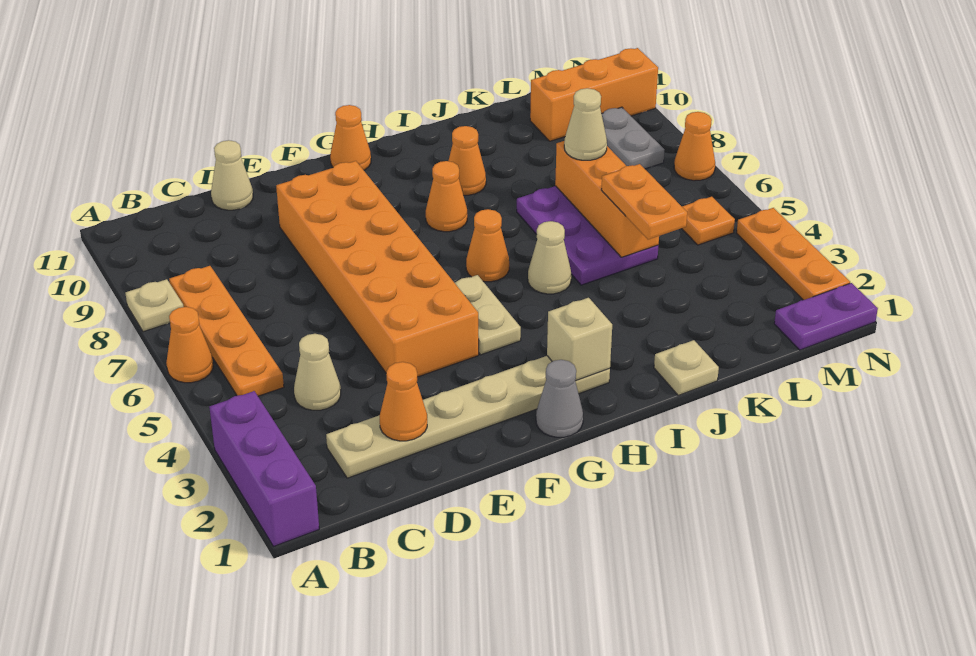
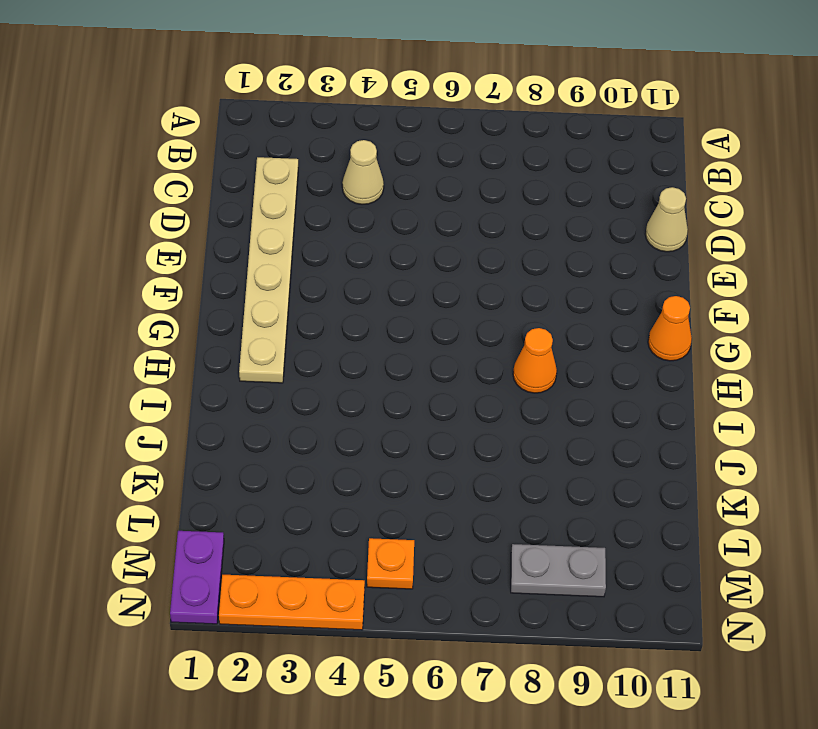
none -> purple 1x3 brick [209,391,319,547]
none -> orange 1x1 cone [166,307,213,383]
none -> tan 1x1 plate [125,279,183,332]

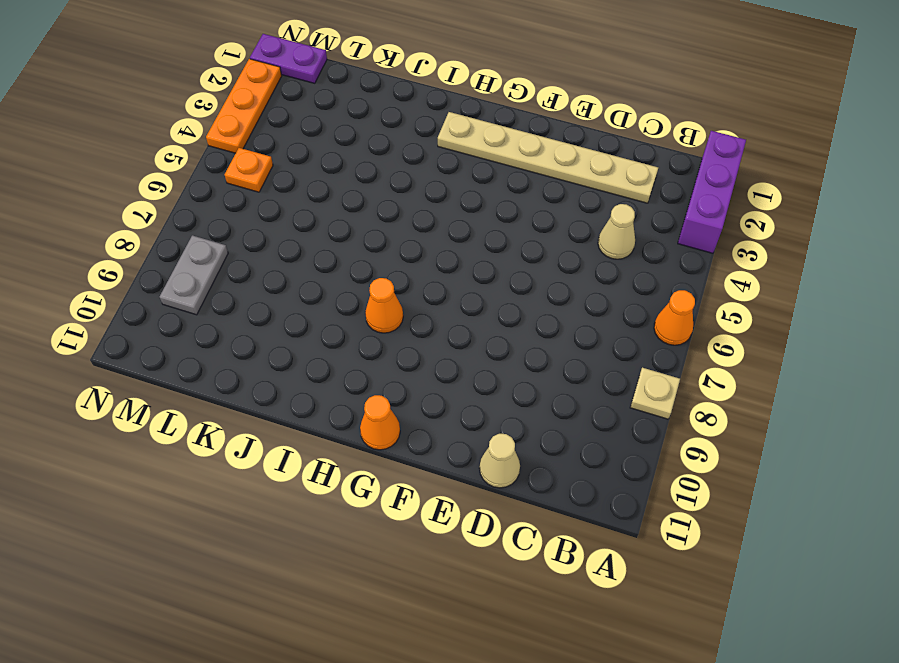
none -> orange 1x4 plate [169,266,284,396]
none -> orange 2x6 brick [276,161,479,377]
none -> grey 1x1 cone [536,360,583,437]

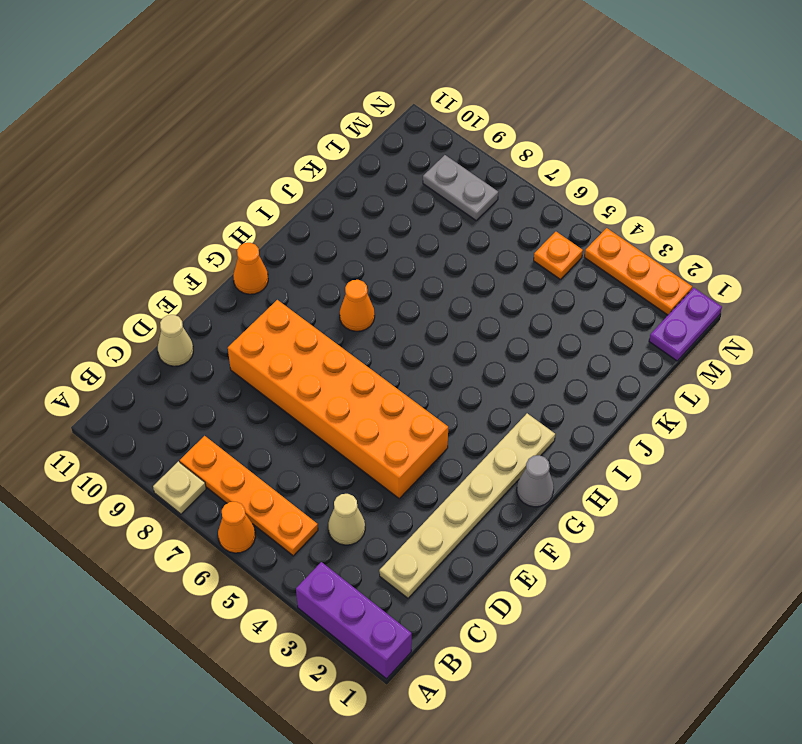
none -> tan 1x2 plate [455,275,521,355]
none -> orange 1x1 cone [466,209,509,282]
none -> tan 1x1 cone [528,221,571,294]

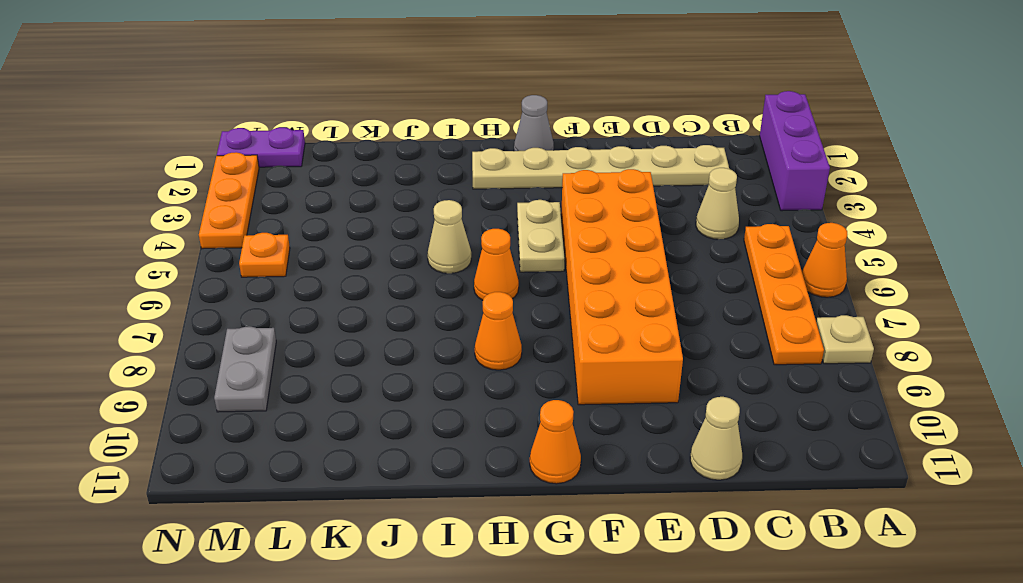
none -> orange 1x1 cone [449,126,486,195]
none -> tan 1x1 plate [654,340,719,395]
none -> purple 2x3 plate [517,186,659,285]

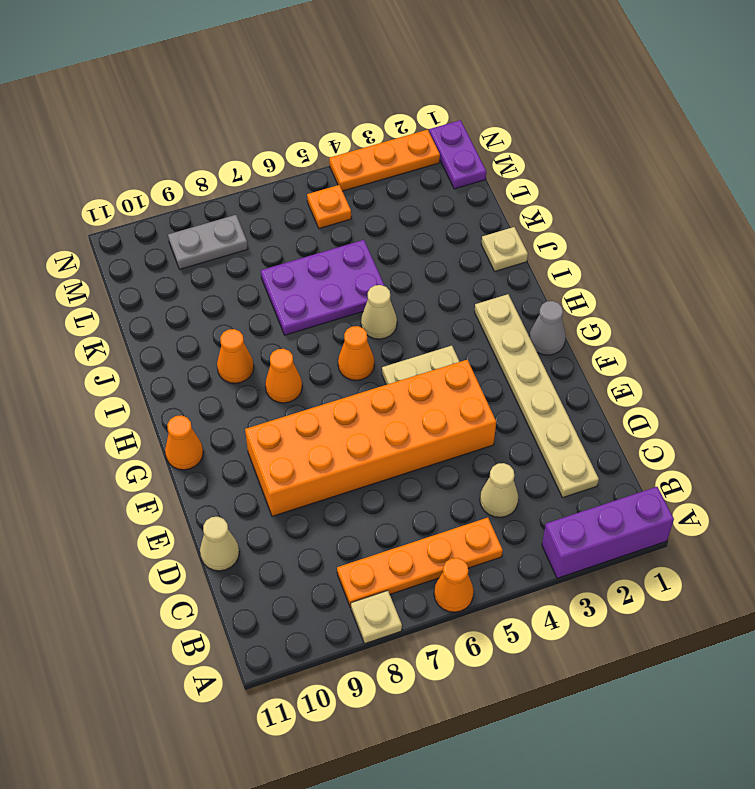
none -> orange 1x3 brick [530,48,658,141]
none -> orange 1x1 cone [674,112,715,181]
none -> orange 1x1 cone [380,362,427,441]

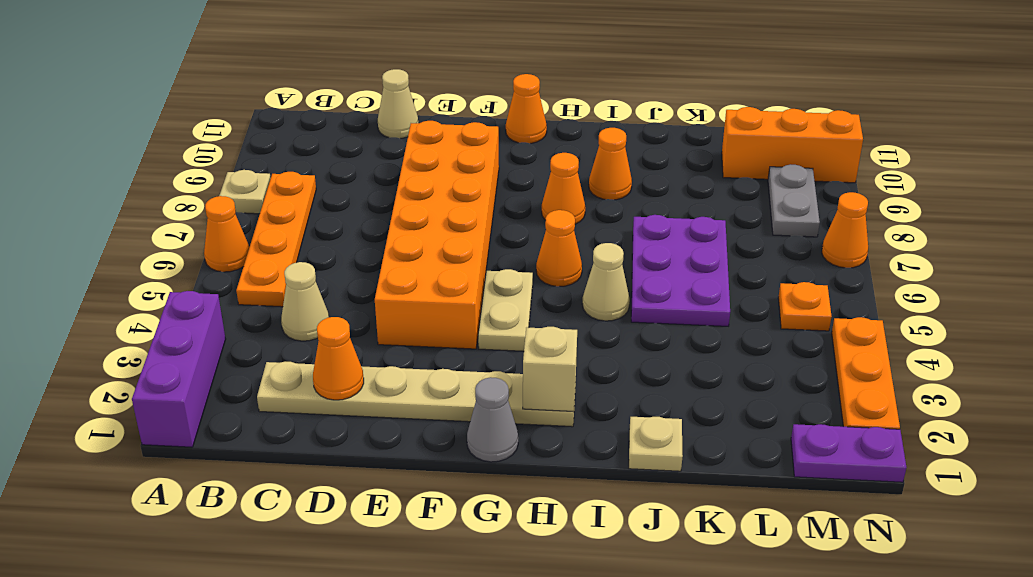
none -> orange 1x3 brick [555,141,659,257]
none -> orange 1x2 plate [601,164,687,240]
none -> tan 1x1 cone [564,88,607,160]

